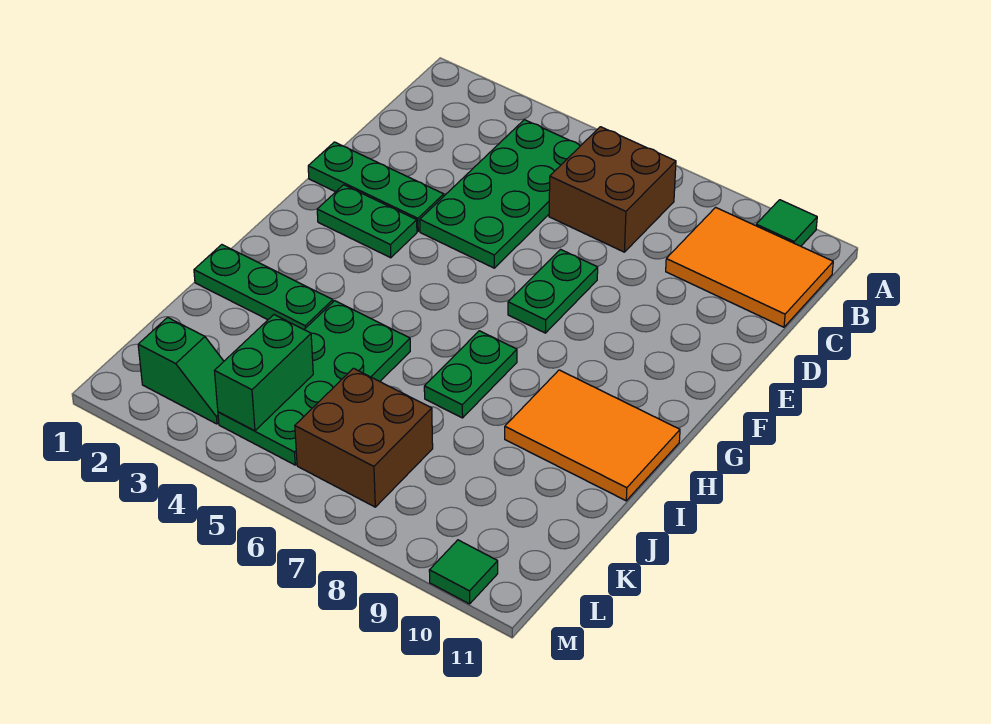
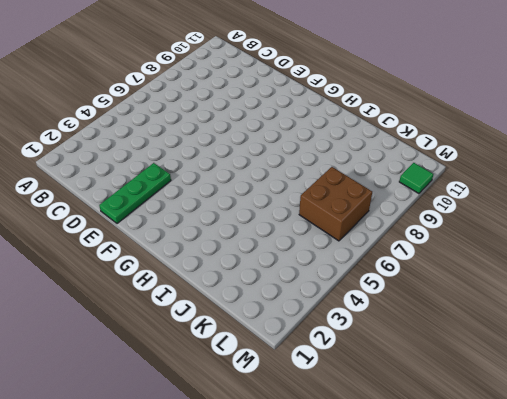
none -> green 1x1 tile [756,200,817,246]
none -> green 2x4 plate [420,120,581,268]
none -> brown 2x2 brick [549,127,676,252]

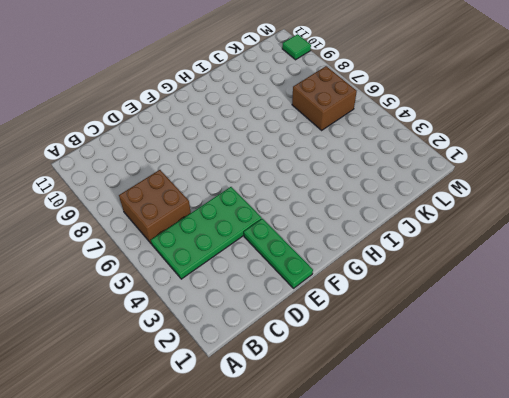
none -> green 1x1 tile [756,200,817,246]
none -> orange 2x3 tile [666,207,833,327]
none -> green 1x2 plate [508,249,598,333]

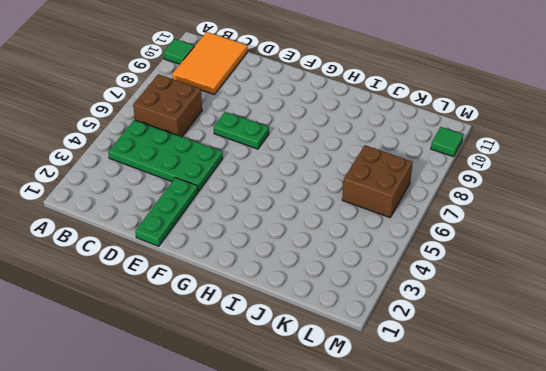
none -> green 1x2 plate [317,185,417,258]
none -> green 1x2 plate [424,331,517,418]
none -> orange 2x3 tile [505,370,680,501]

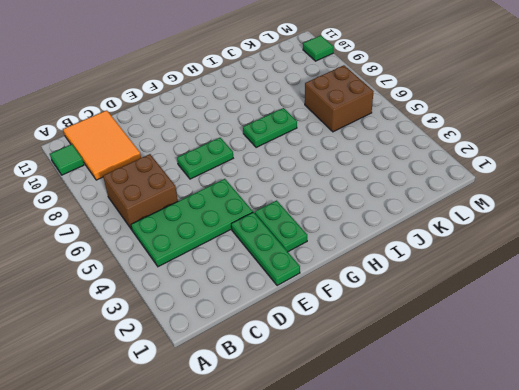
none -> orange 2x3 tile [505,370,680,501]
none -> green 1x3 plate [194,245,333,329]
none -> green 2x4 plate [218,301,410,465]

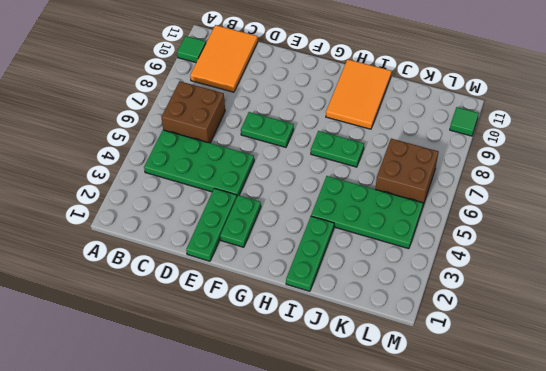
none -> green 1x2 slope [138,317,224,424]
none -> green 1x2 brick [215,315,313,431]

